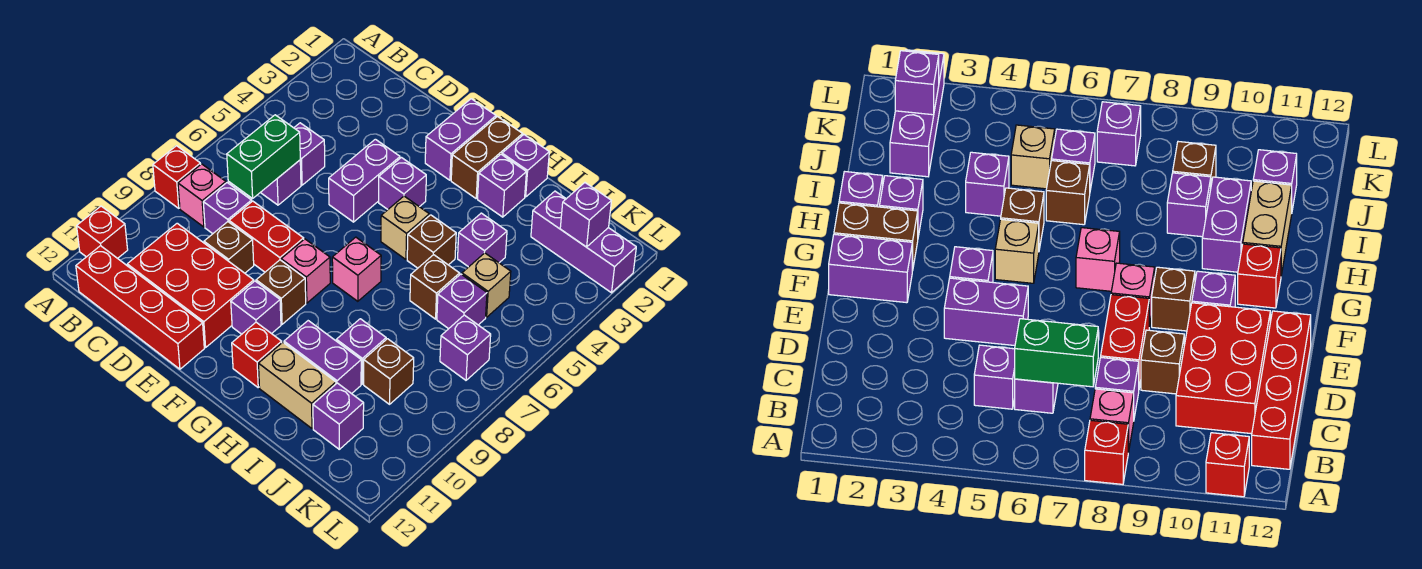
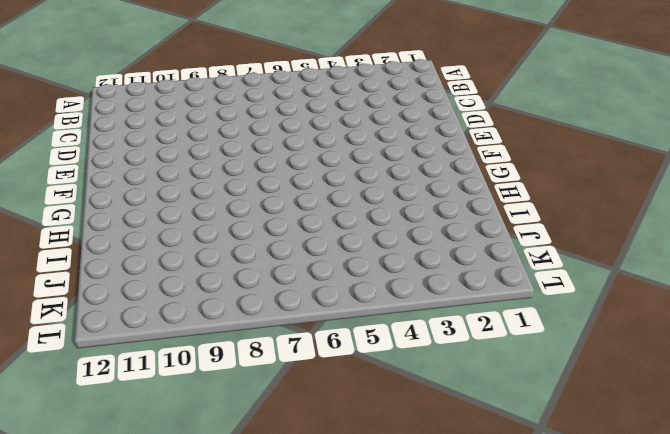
none -> red 1x1 brick [153,146,201,208]
none -> red 1x1 brick [77,206,128,258]
none -> pink 1x1 brick [178,164,226,227]
none -> red 1x4 brick [76,246,204,369]

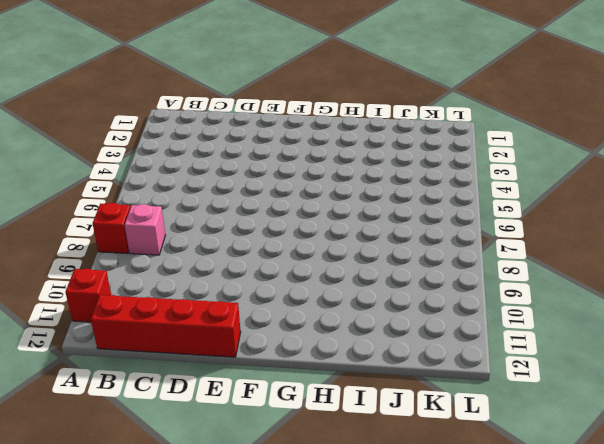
none -> purple 1x1 brick [294,123,325,185]
none -> purple 1x1 brick [260,160,301,205]
none -> purple 1x1 brick [203,183,252,234]
none -> red 2x3 brick [127,223,254,347]

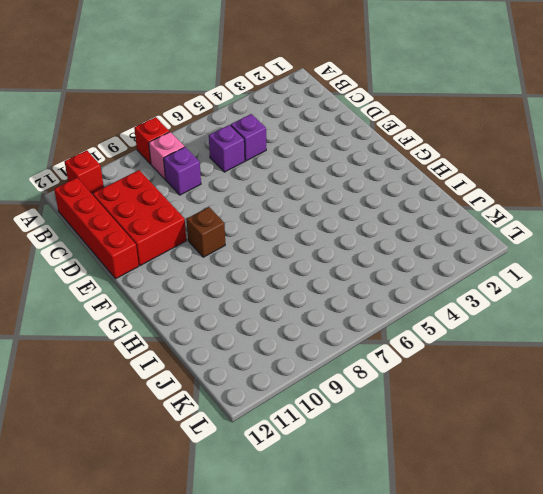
none -> red 1x2 brick [229,201,304,272]
none -> brown 1x1 brick [204,222,254,273]
none -> purple 1x2 brick [329,139,400,222]
none -> purple 1x2 brick [425,99,496,180]

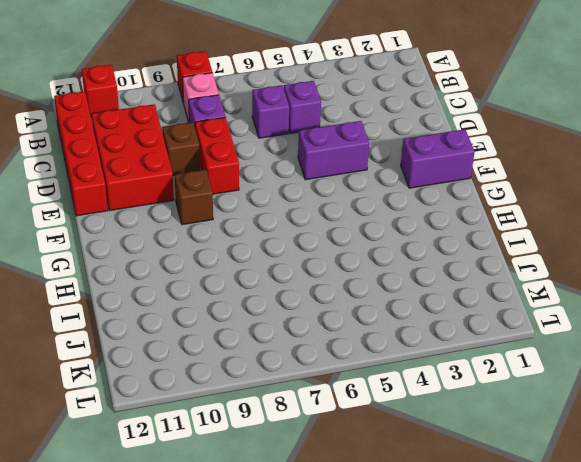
none -> purple 1x1 brick [379,158,426,209]
none -> pink 1x1 brick [281,239,330,303]
none -> purple 1x1 brick [231,281,281,334]
none -> brown 1x2 brick [451,117,523,198]

